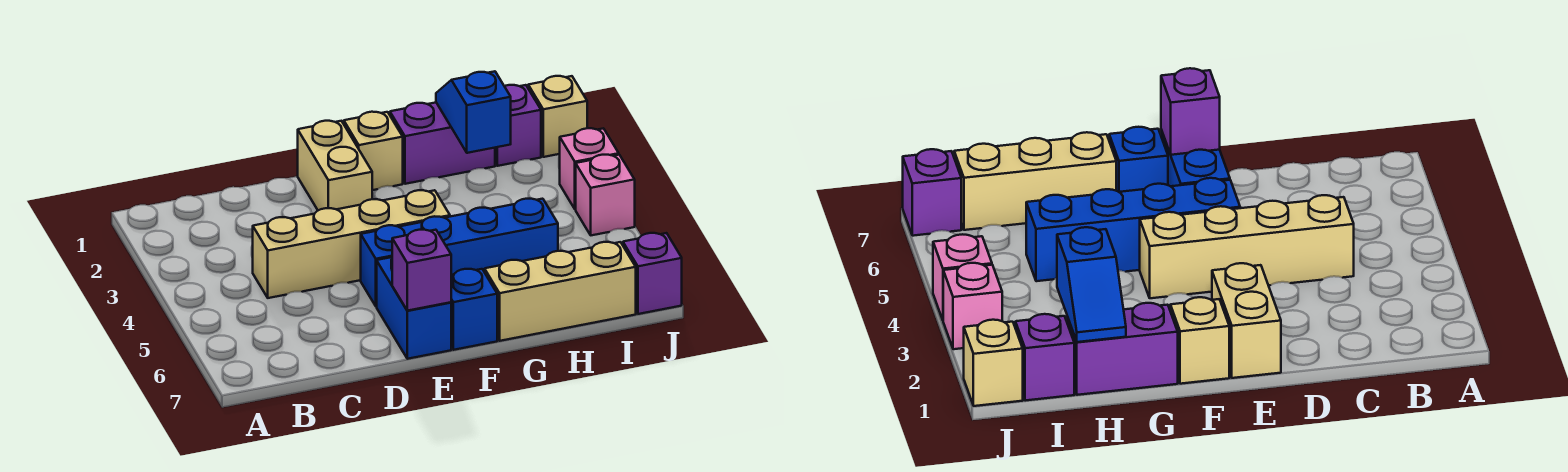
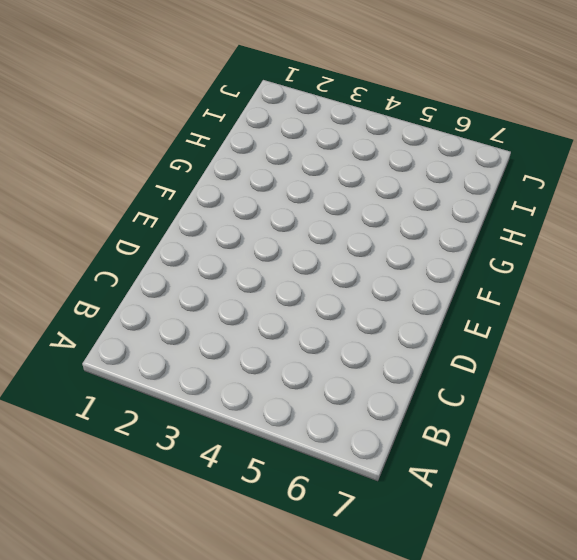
none -> tan 1x4 brick [253,190,450,298]
none -> tan 1x2 brick [298,121,372,210]
none -> blue 1x4 brick [361,199,558,306]

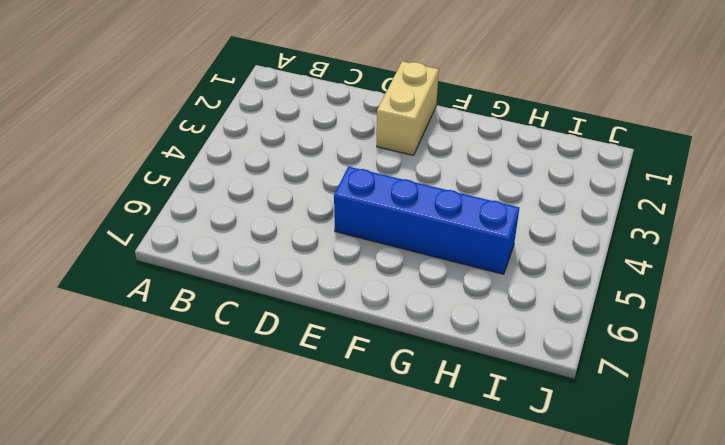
none -> tan 1x4 brick [253,190,450,298]
none -> blue 1x2 brick [377,257,451,359]
none -> tan 1x1 brick [344,112,403,190]

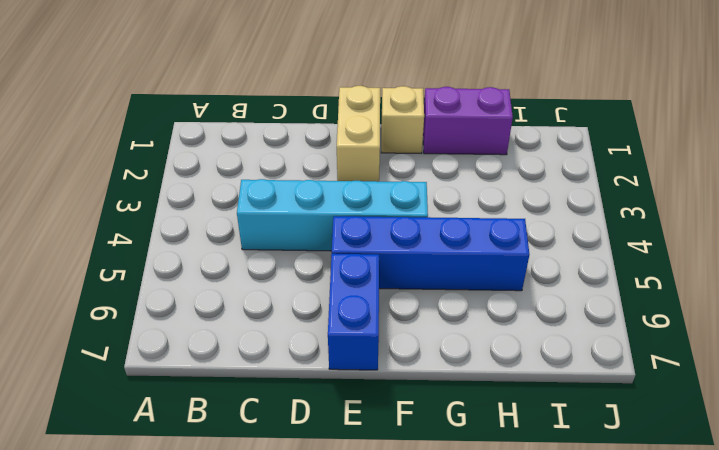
cyan 1x4 brick [237,179,428,251] -> tan 1x4 brick [253,190,450,298]
none -> blue 1x1 brick [451,269,497,350]
none -> tan 1x3 brick [485,242,636,341]
none -> purple 1x1 brick [495,85,541,166]

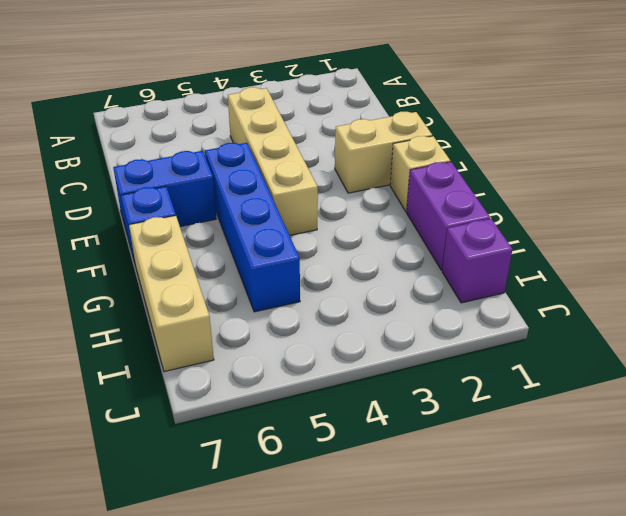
none -> tan 1x1 brick [528,76,587,157]
none -> pink 1x1 brick [560,128,619,209]
none -> pink 1x1 brick [576,155,635,235]

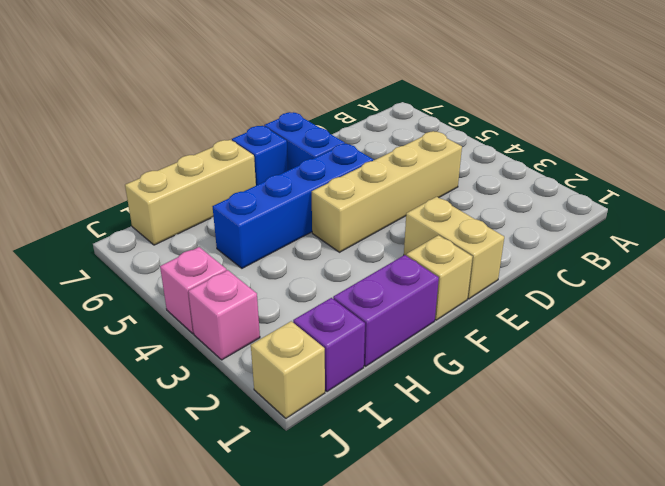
none -> purple 1x1 brick [623,233,682,314]
none -> purple 1x1 brick [392,230,451,311]
none -> blue 1x2 slope [436,71,511,153]

